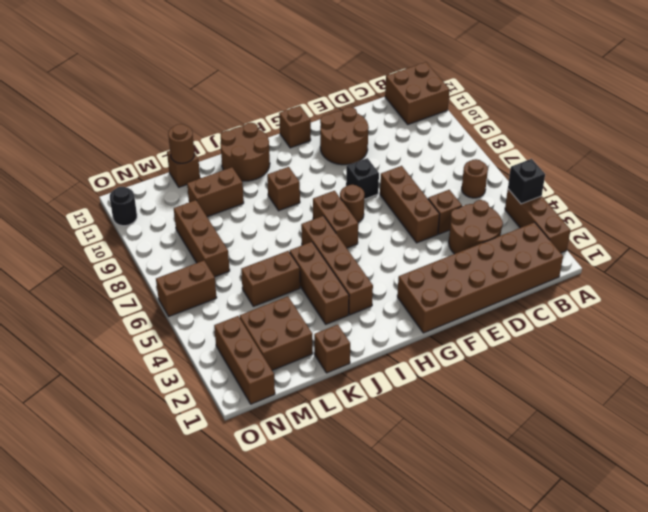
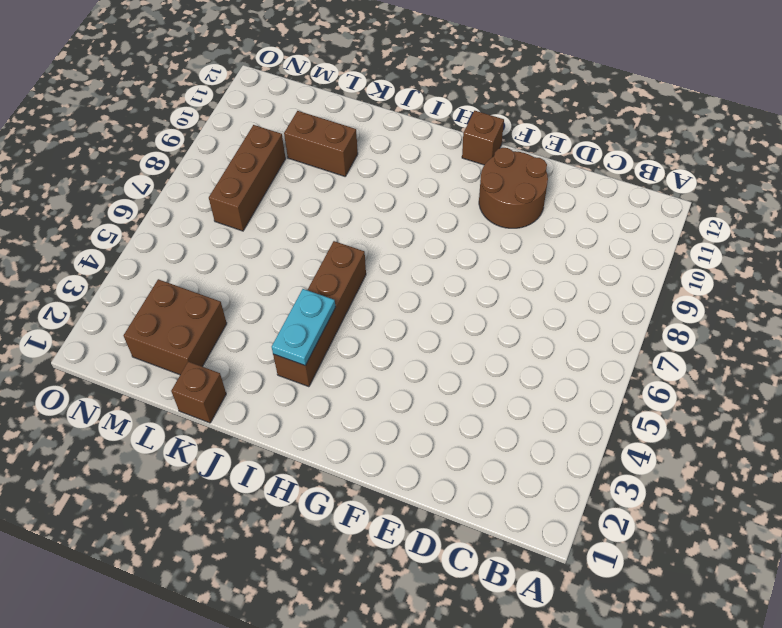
cyan 1x2 plate [272,289,335,366] -> none
none -> brown 1x3 brick [505,189,570,253]
none -> brown 2x2 brick [385,62,450,124]
none -> brown 2x6 brick [397,222,563,333]

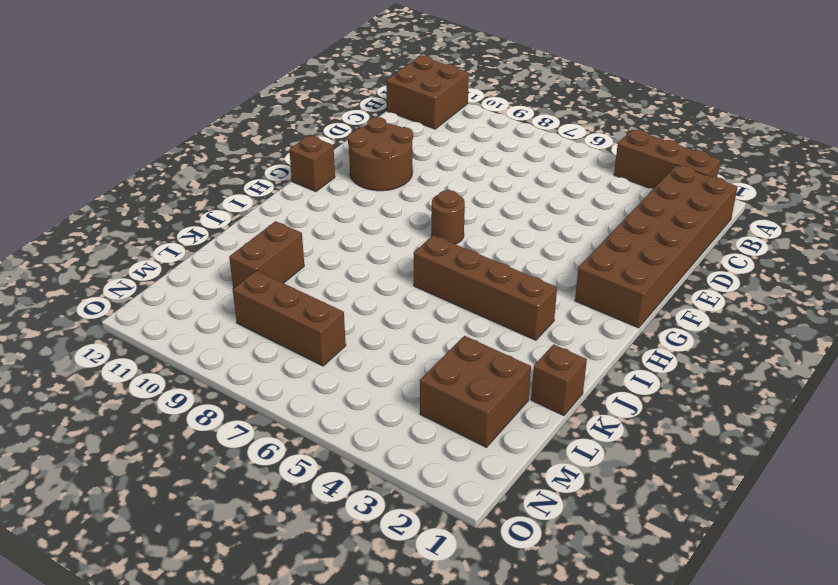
none -> brown 1x1 round brick [462,159,488,198]
none -> brown 2x2 round brick [449,200,503,254]
none -> brown 1x1 brick [428,190,462,234]

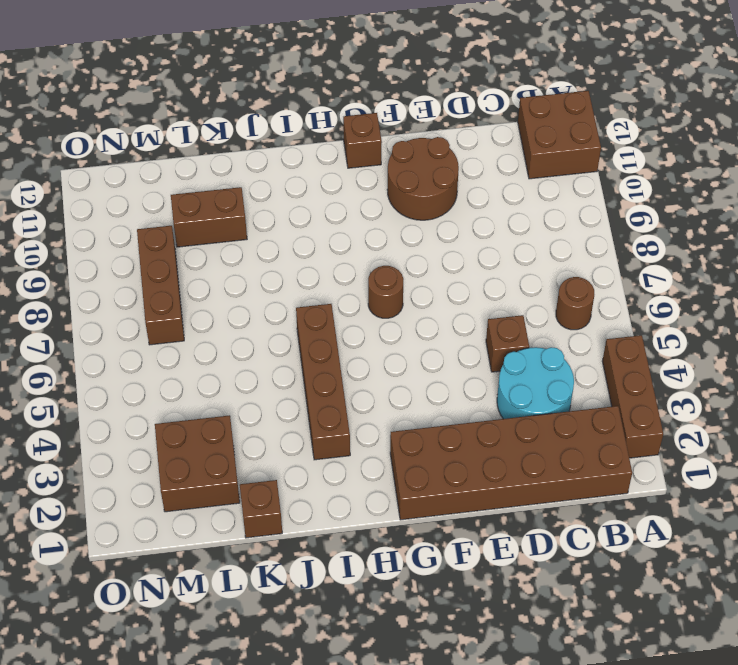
cyan 2x2 round brick [497,347,574,419] -> brown 2x2 round brick [449,200,503,254]
none -> brown 1x3 brick [380,166,440,243]
none -> black 1x1 brick [346,158,379,199]
none -> brown 1x2 brick [313,191,358,248]

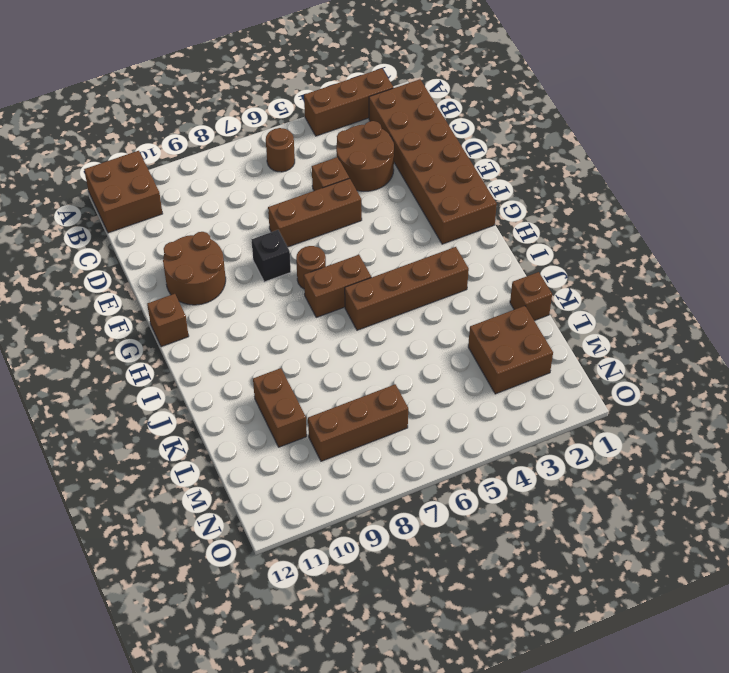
none -> brown 1x1 brick [267,167,300,211]
none -> brown 2x2 round brick [220,123,270,181]
none -> brown 1x3 brick [290,242,349,324]

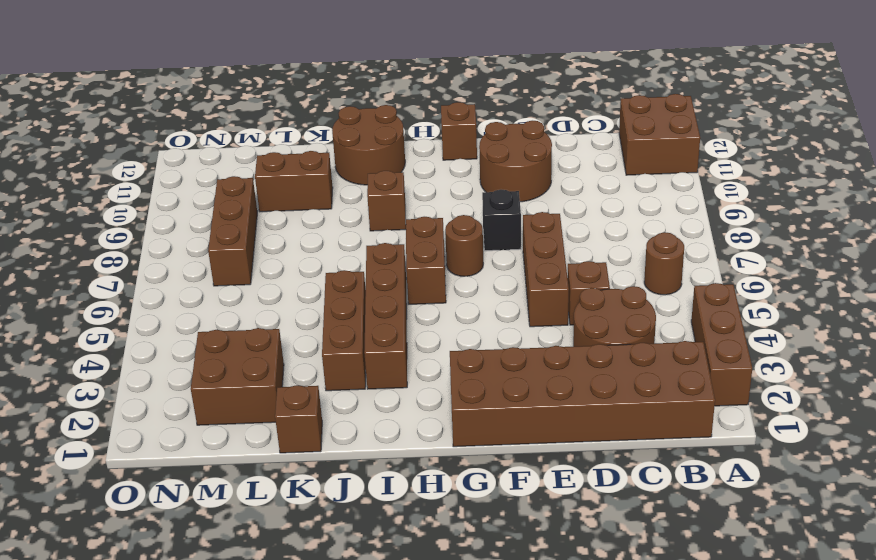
none -> brown 1x2 brick [241,251,300,306]
none -> brown 1x1 brick [167,151,200,187]
none -> brown 1x3 brick [214,316,275,404]

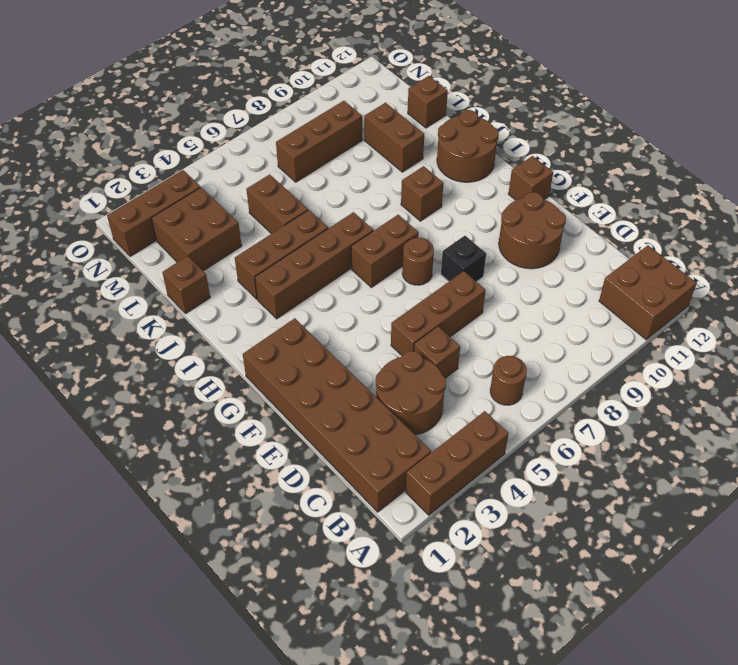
none -> brown 1x2 brick [156,261,217,316]
none -> black 1x1 round brick [110,187,137,226]
none -> black 1x1 brick [508,159,545,204]

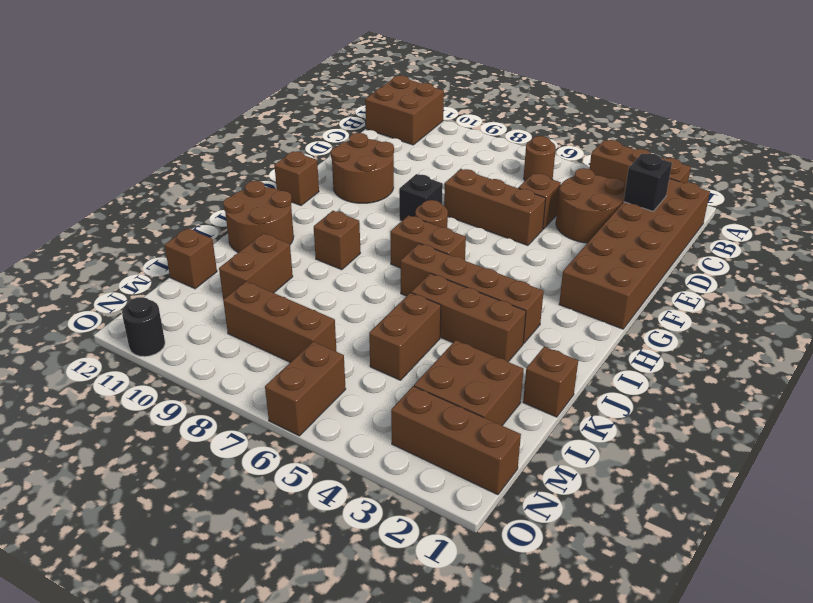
black 1x1 brick [624,153,672,212] -> black 1x1 brick moved to [508,159,545,204]
none -> brown 1x1 round brick [168,124,194,163]

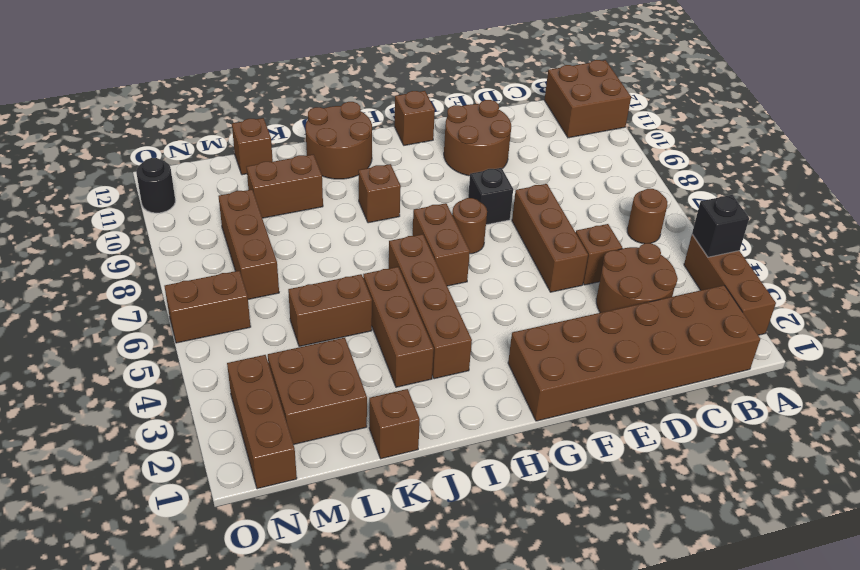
none -> brown 1x1 round brick [168,124,194,163]

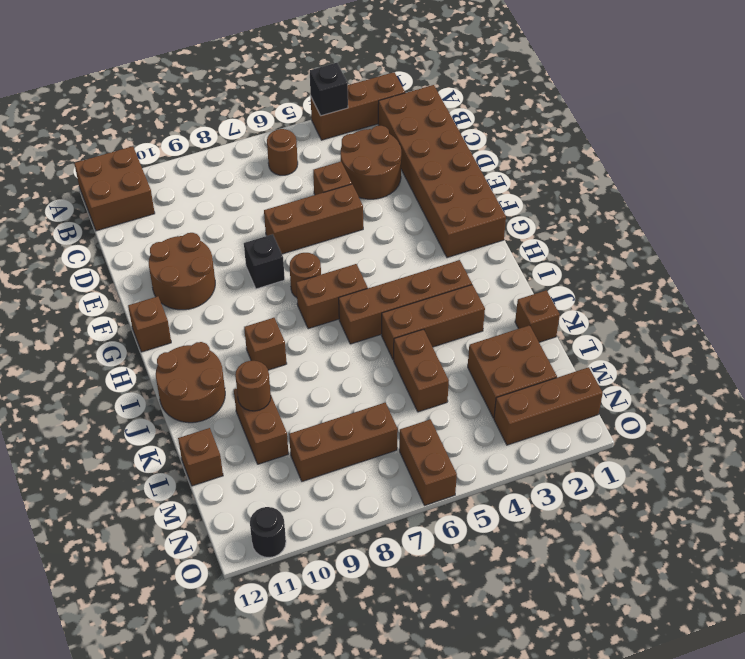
brown 1x1 round brick [235,361,271,411] -> brown 1x1 round brick moved to [168,124,194,163]

